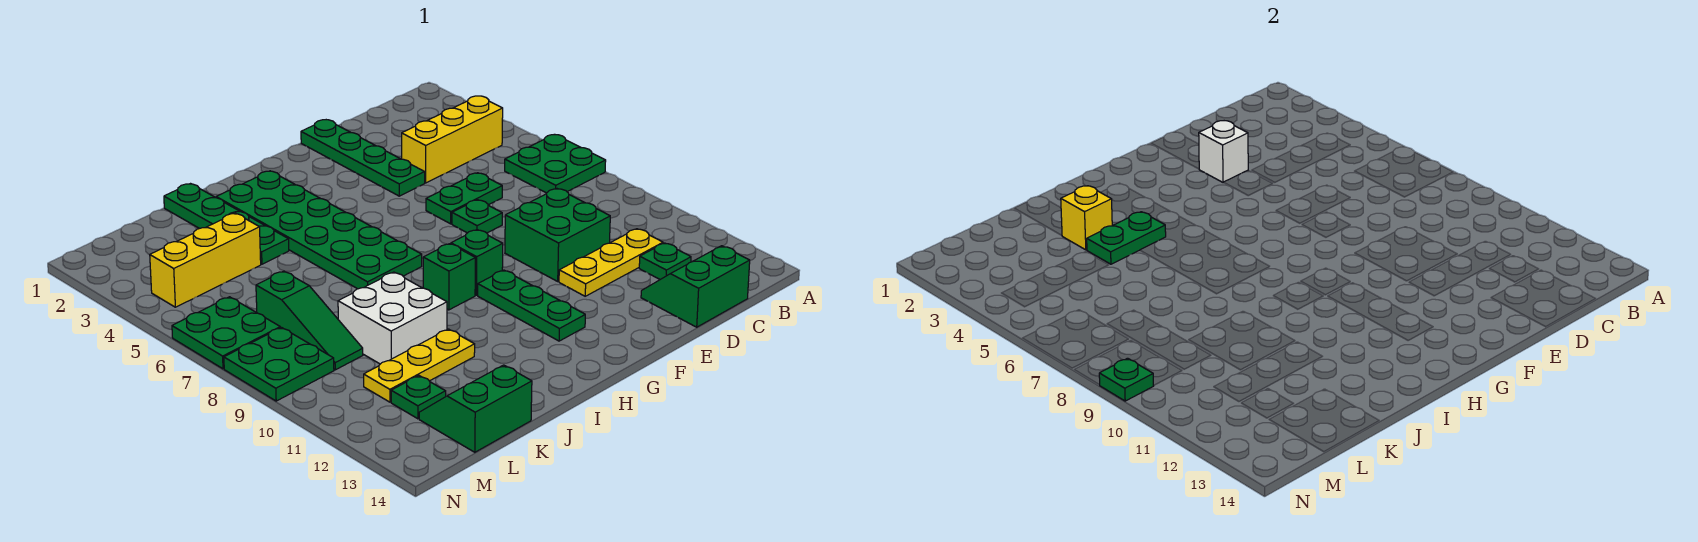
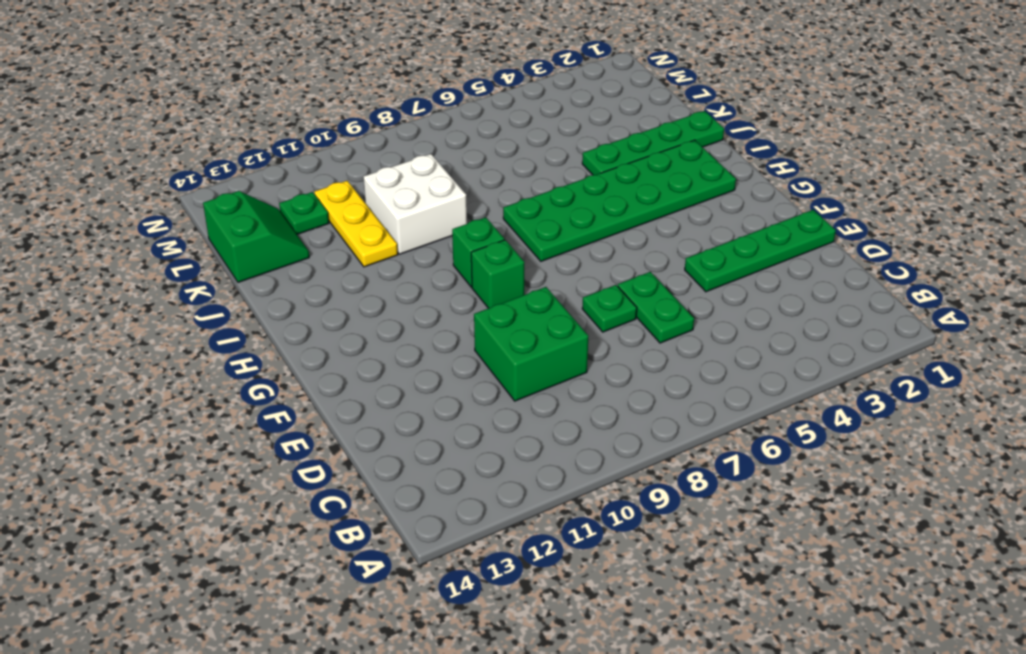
none -> green 2x2 plate [505,134,606,193]
none -> yellow 1x3 brick [402,96,503,183]
none -> yellow 1x3 plate [559,229,663,296]

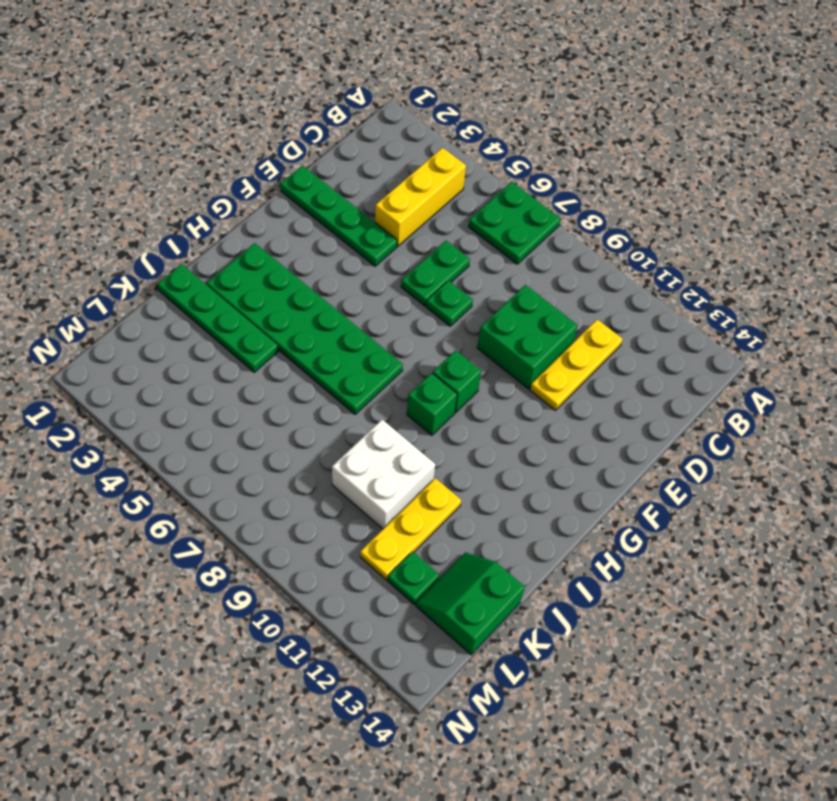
none -> green 1x1 plate [639,243,691,279]
none -> green 2x2 slope [641,246,750,327]
none -> green 1x3 plate [478,270,585,341]

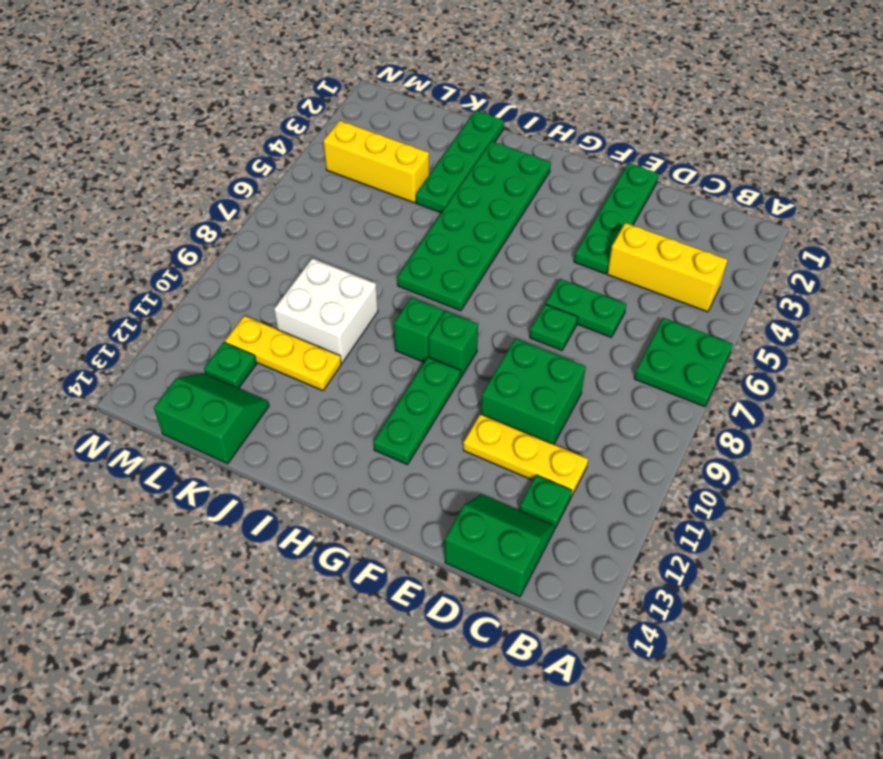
none -> green 1x3 slope [256,271,363,370]
none -> green 2x2 plate [172,297,280,369]
none -> green 2x2 plate [224,328,334,401]

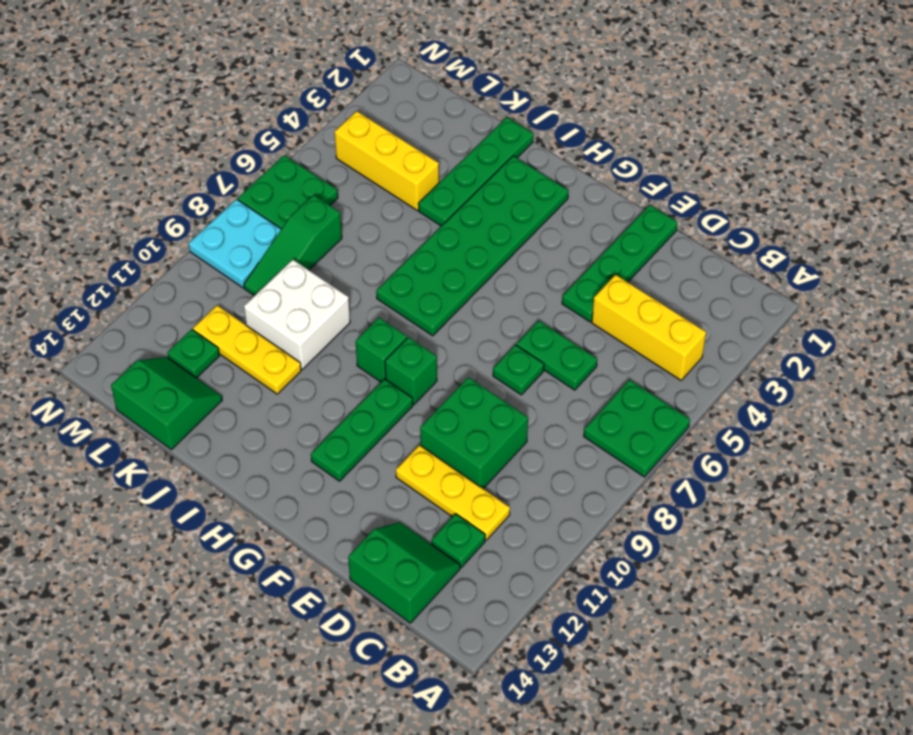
cyan 2x2 plate [189,199,281,288] -> green 2x2 plate [224,328,334,401]
none -> white 1x1 brick [1199,121,1248,182]
none -> green 1x2 plate [1087,212,1166,264]
none -> yellow 1x1 brick [1061,186,1112,250]

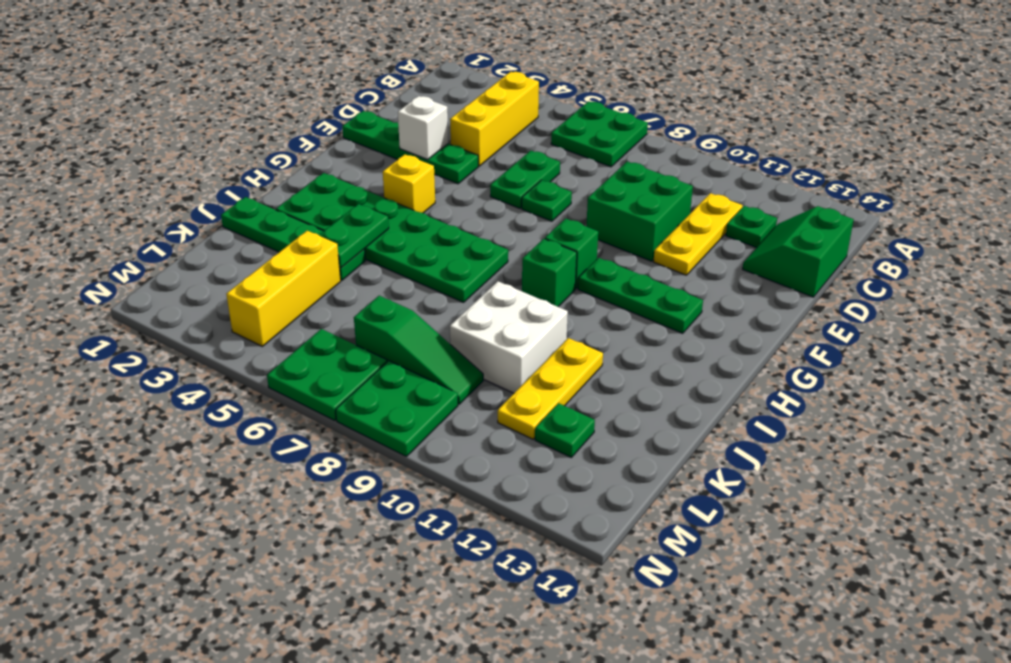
yellow 1x1 brick [383,154,435,213] -> yellow 1x1 brick moved to [1061,186,1112,250]
none -> green 2x2 slope [419,365,532,452]
none -> green 1x1 plate [1099,358,1154,401]

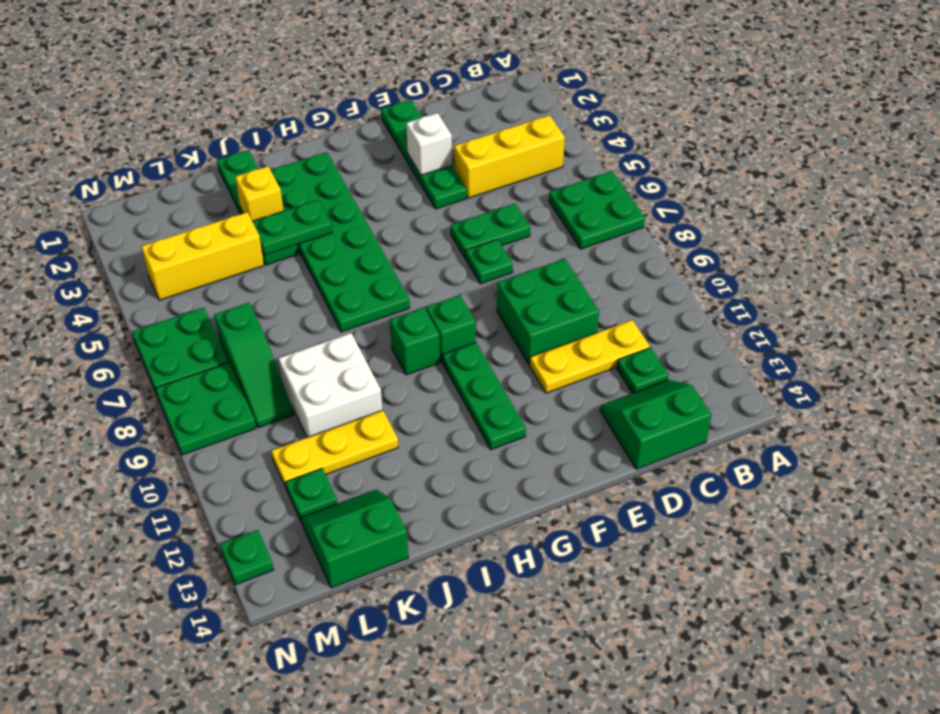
green 1x1 plate [220,530,274,585] -> green 1x1 plate moved to [1099,358,1154,401]

